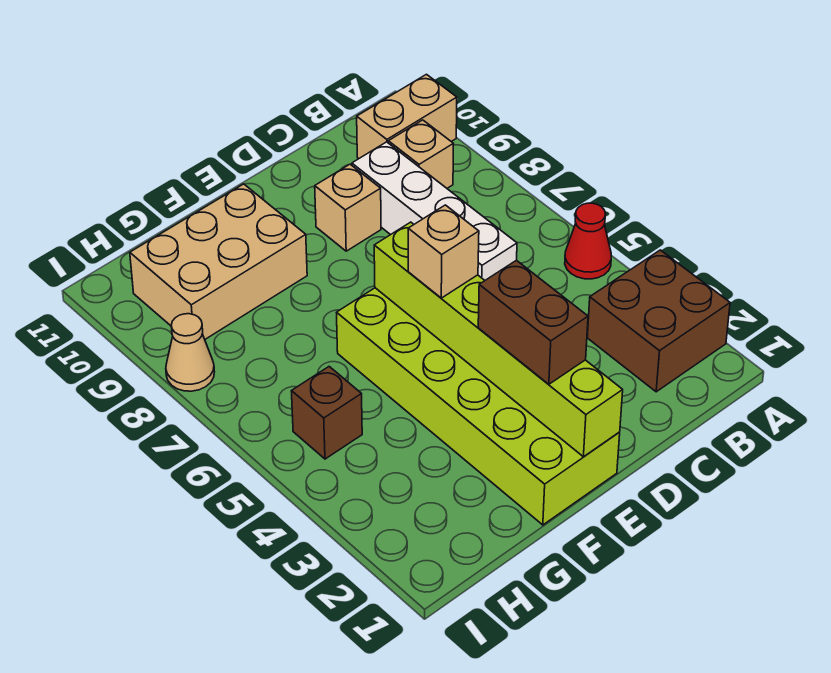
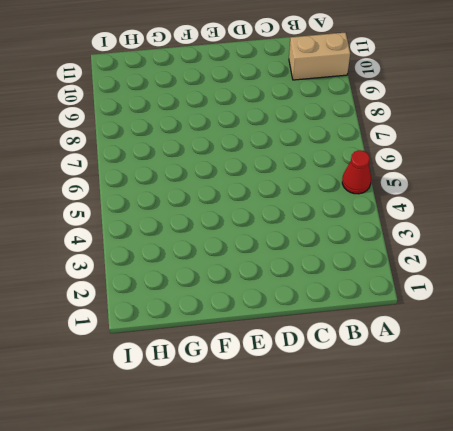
none -> brown 2x2 brick [587,250,730,392]
none -> tan 1x1 brick [388,120,454,188]
none -> white 1x4 brick [352,142,517,280]

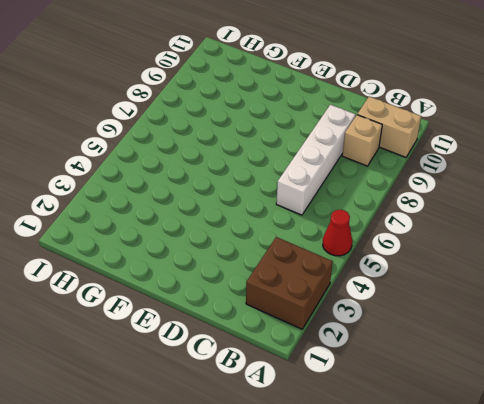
none -> tan 1x1 brick [315,164,381,251]
none -> lime 2x6 brick [337,288,620,525]
none -> tan 2x3 brick [130,184,307,339]

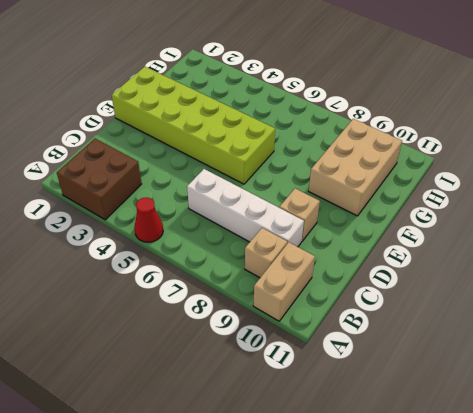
none -> brown 1x1 brick [292,367,362,459]
none -> tan 1x1 cone [166,314,214,391]
none -> lime 1x6 brick [374,222,623,457]

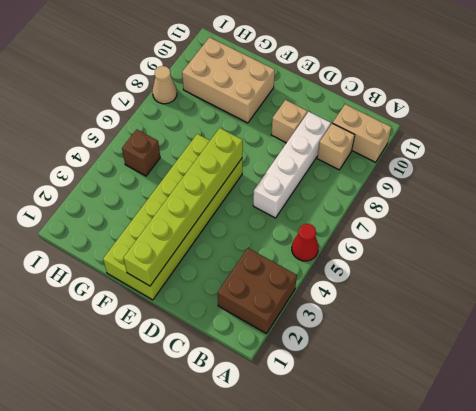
none -> brown 1x2 brick [478,260,588,384]
none -> tan 1x1 brick [408,205,479,298]

